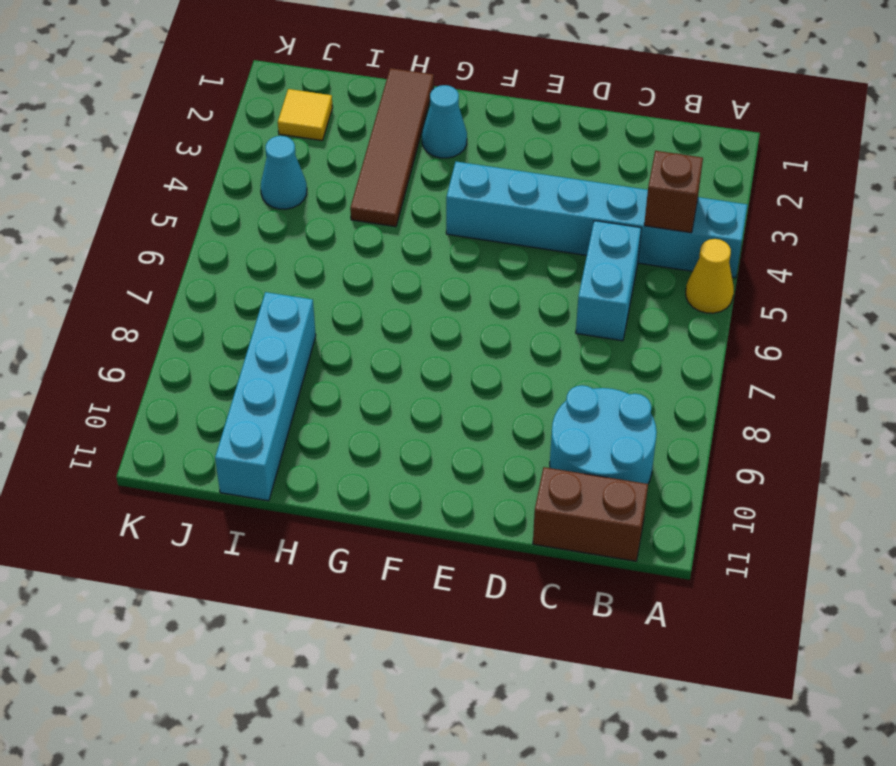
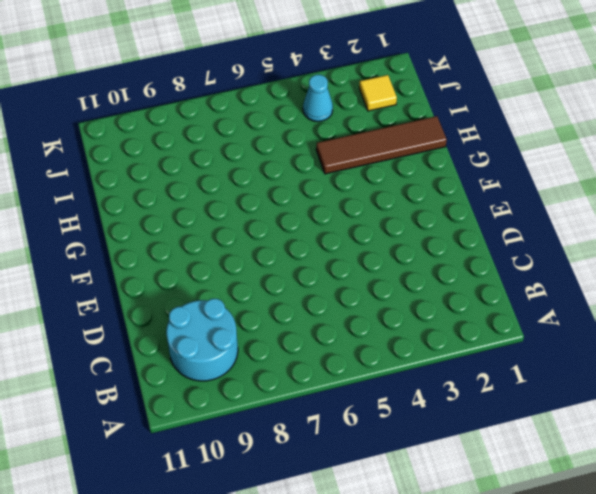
none -> cyan 1x6 brick [446,162,747,278]
none -> yellow 1x1 cone [686,239,734,313]

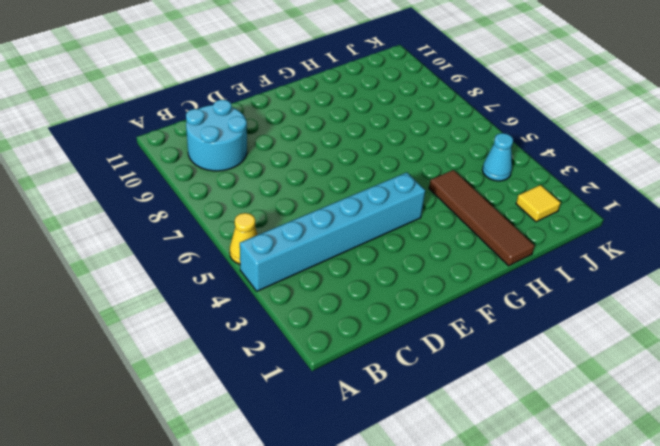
none -> brown 1x2 brick [533,467,648,561]
none -> cyan 1x2 brick [576,221,641,341]

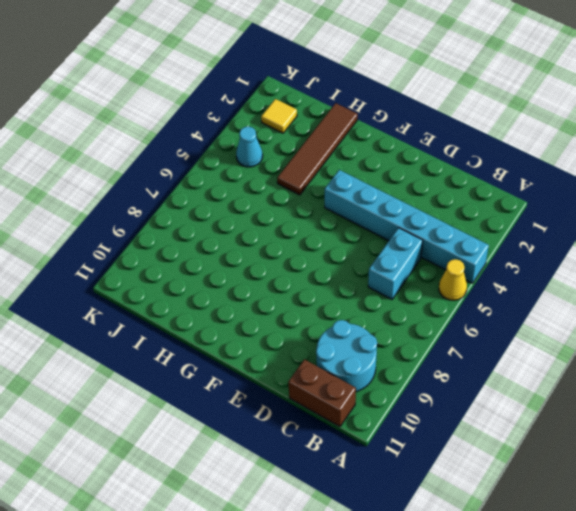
none -> cyan 1x1 cone [422,85,467,158]
none -> cyan 1x4 brick [215,292,316,501]

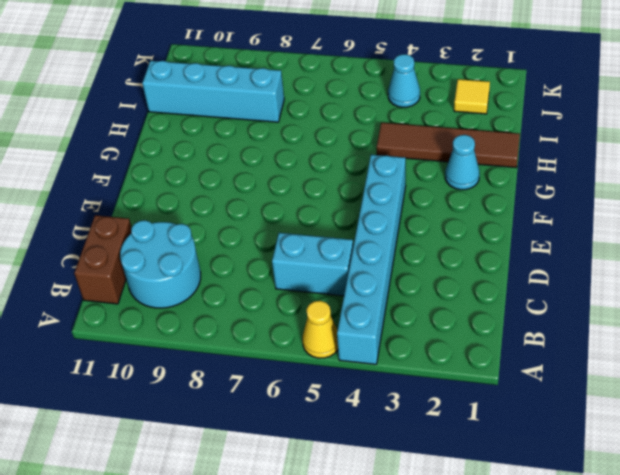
none -> brown 1x1 brick [644,151,703,233]

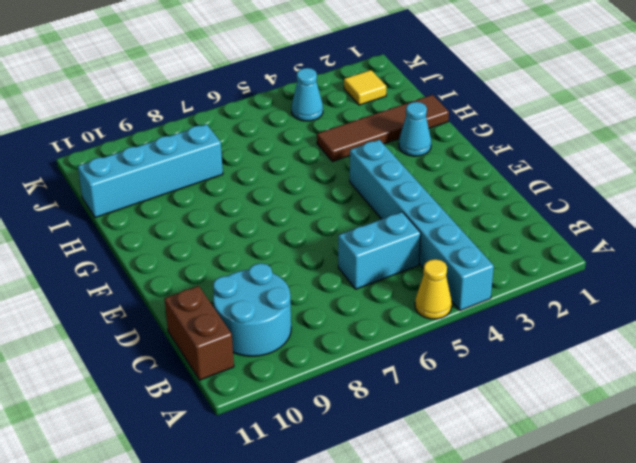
none -> brown 1x1 brick [644,151,703,233]

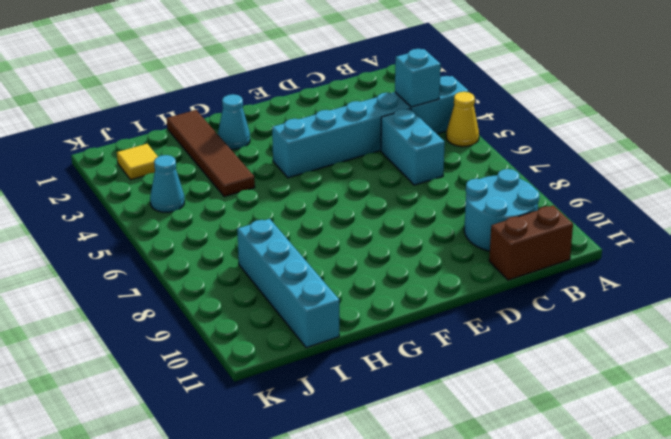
cyan 1x1 brick [395,49,441,107] -> brown 1x1 brick [644,151,703,233]

